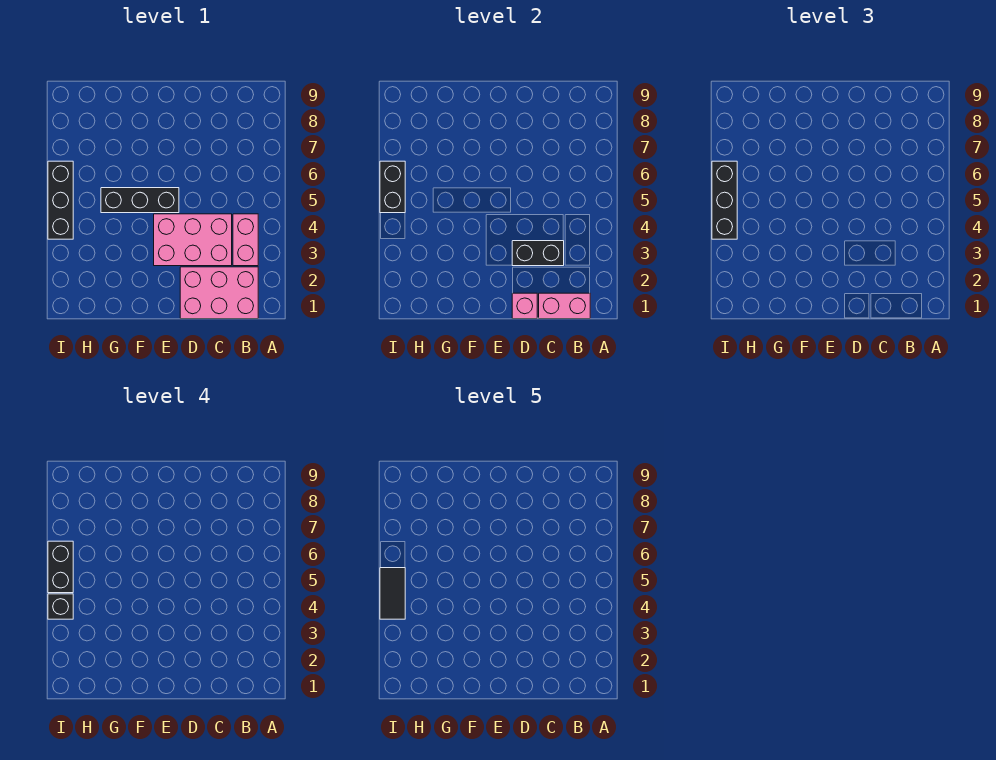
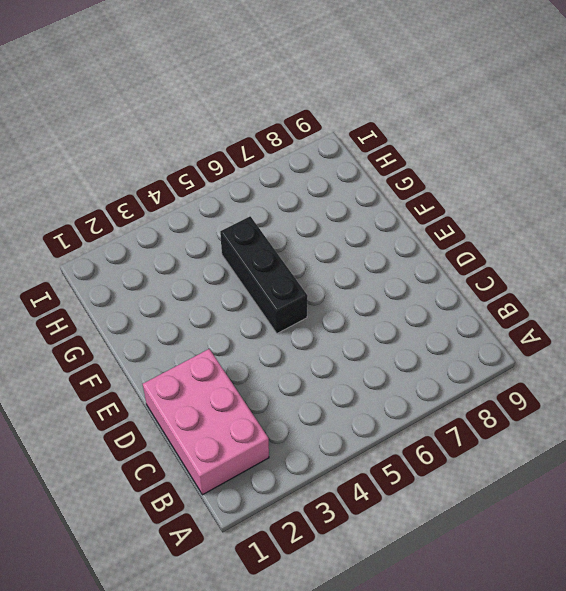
none -> pink 1x2 brick [233,214,258,266]
none -> pink 2x3 brick [154,214,232,266]
none -> black 1x3 brick [48,161,73,239]

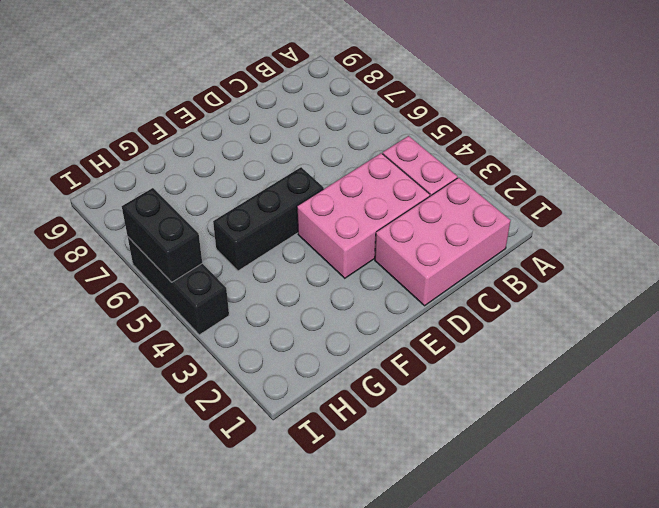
none -> pink 1x2 brick [539,293,590,319]
none -> black 1x2 brick [512,241,564,266]
none -> pink 1x1 brick [512,293,537,319]

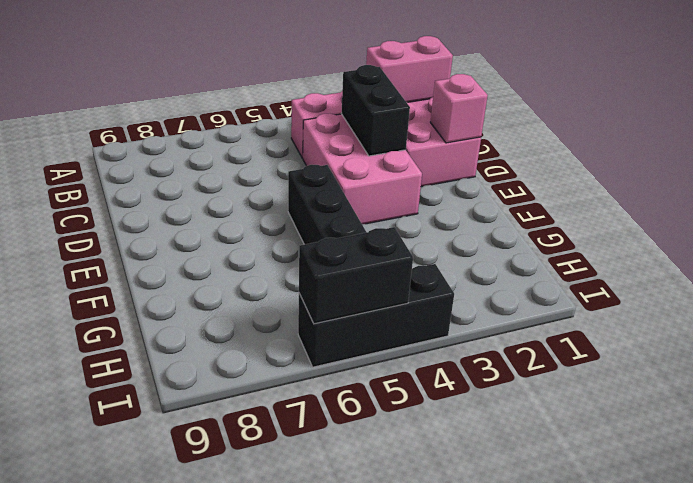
pink 1x2 brick [366,36,453,102] -> pink 1x2 brick turned to [539,293,590,319]
none -> black 1x3 brick [712,161,737,239]
none -> black 1x1 brick [48,594,73,619]
none -> black 1x2 brick [48,541,73,593]

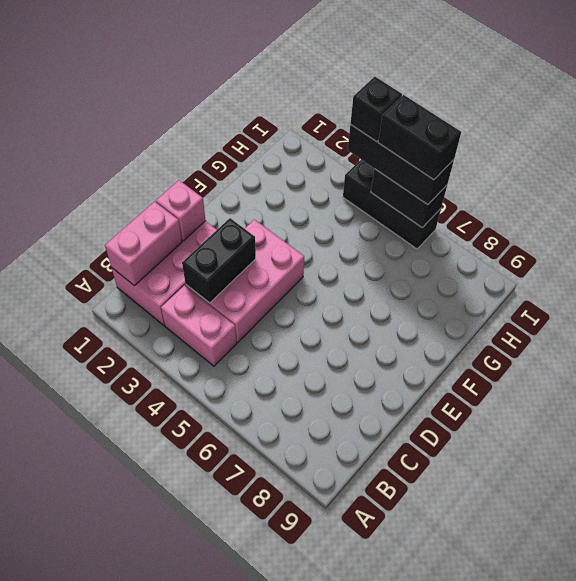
none -> black 1x3 brick [101,188,179,213]
none -> black 1x2 tile [380,568,405,619]

